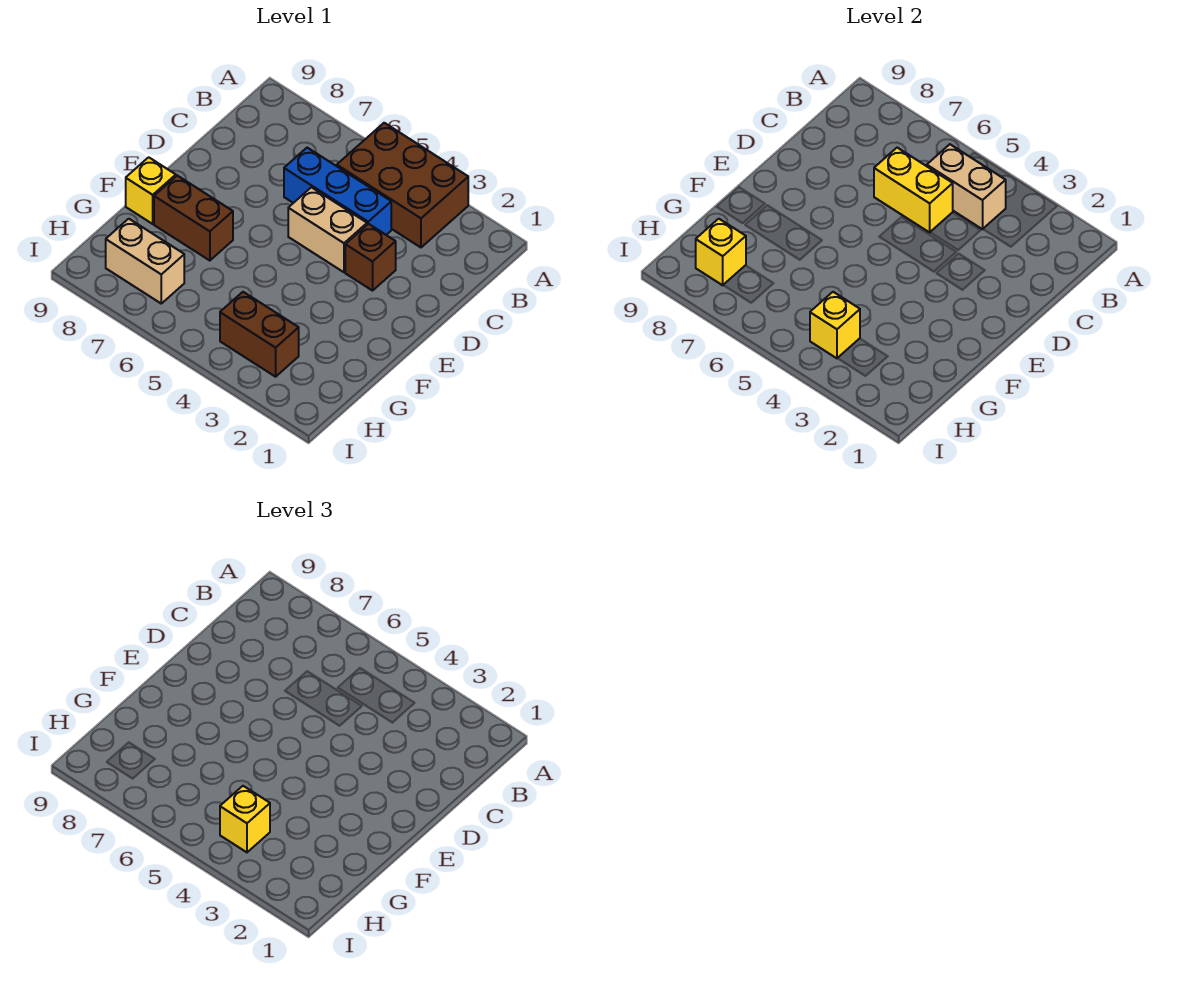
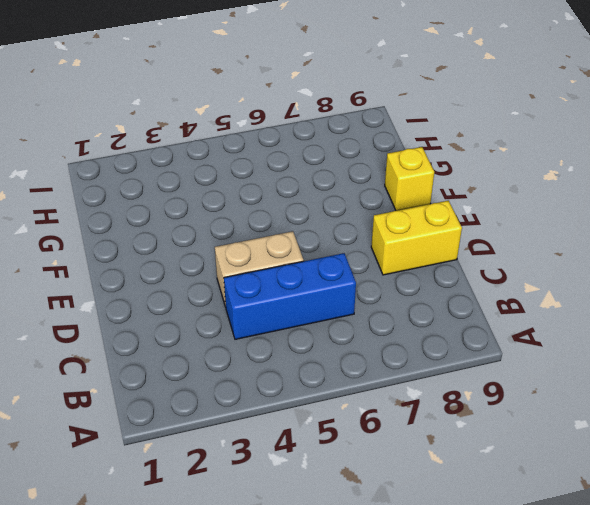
yellow 1x2 brick [371,201,462,275] -> yellow 1x2 brick moved to [874,148,953,232]
none -> brown 2x3 brick [337,123,468,247]
none -> brown 1x1 brick [345,224,396,291]
none -> brown 1x2 brick [154,176,233,261]

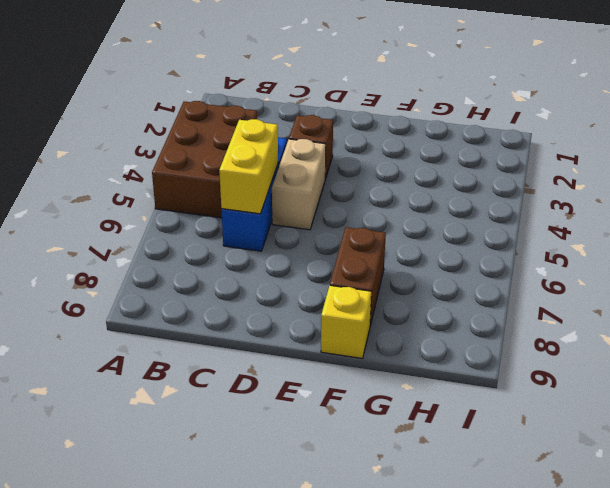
none -> brown 1x2 brick [220,292,299,377]
none -> tan 1x2 brick [106,219,184,303]
none -> tan 1x2 brick [927,144,1006,229]

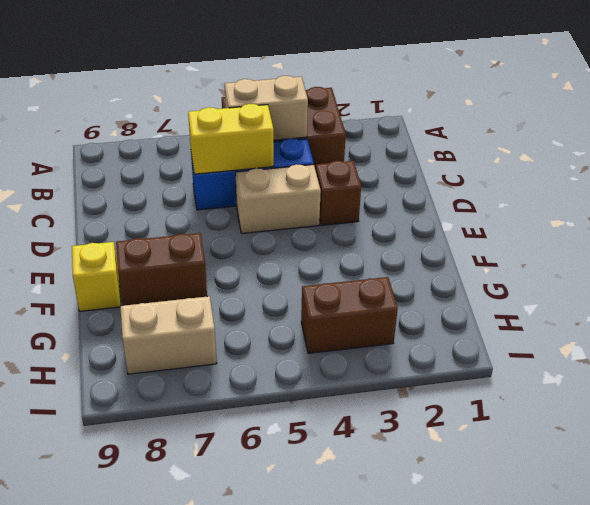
none -> yellow 1x1 brick [810,292,860,358]
none -> yellow 1x1 brick [696,219,746,285]
none -> yellow 1x1 brick [220,786,270,852]

